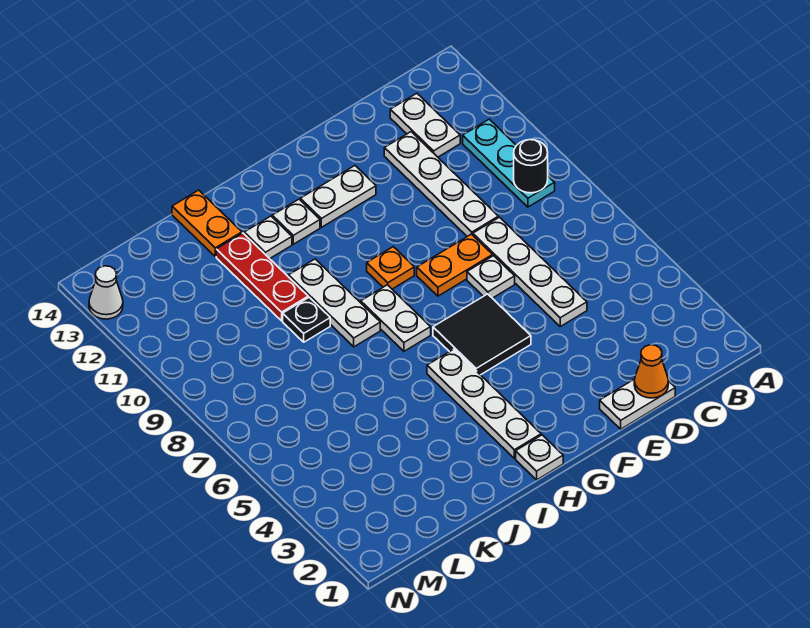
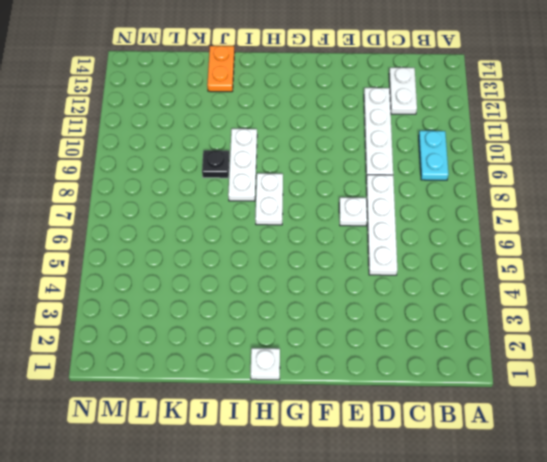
cyan 1x2 plate [419,131,448,180] -> cyan 1x3 plate [463,119,555,207]
none -> white 1x2 plate [600,379,675,429]
none -> orange 1x2 plate [417,234,493,296]
none -> black 2x2 tile [433,294,531,375]

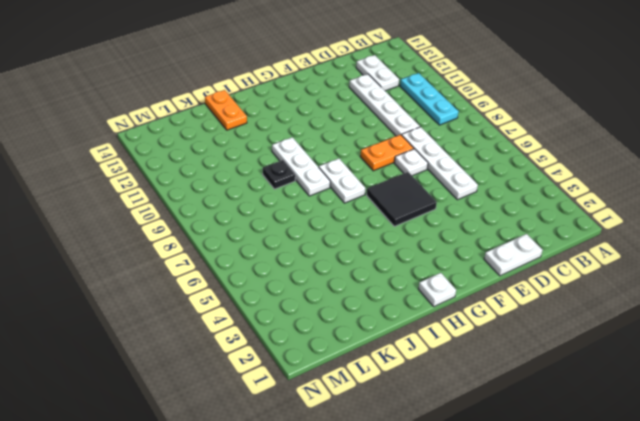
none -> white 1x2 plate [300,166,376,227]
none -> orange 1x1 plate [367,247,414,289]
none -> white 1x4 plate [427,349,541,459]

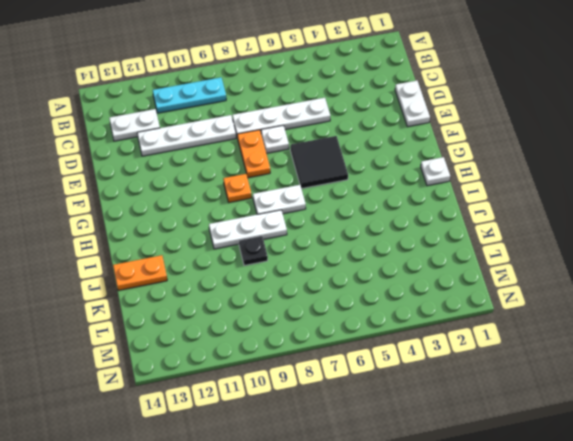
none -> white 1x2 plate [300,166,376,227]
none -> white 1x4 plate [427,349,541,459]
none -> white 1x1 plate [272,199,320,244]

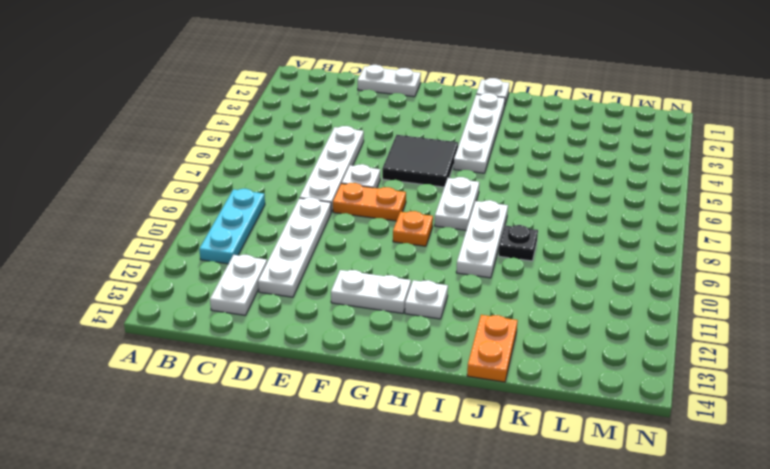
none -> white 1x1 plate [244,216,292,259]
none -> red 1x3 plate [216,233,308,321]
none -> white 1x1 cone [89,266,123,319]

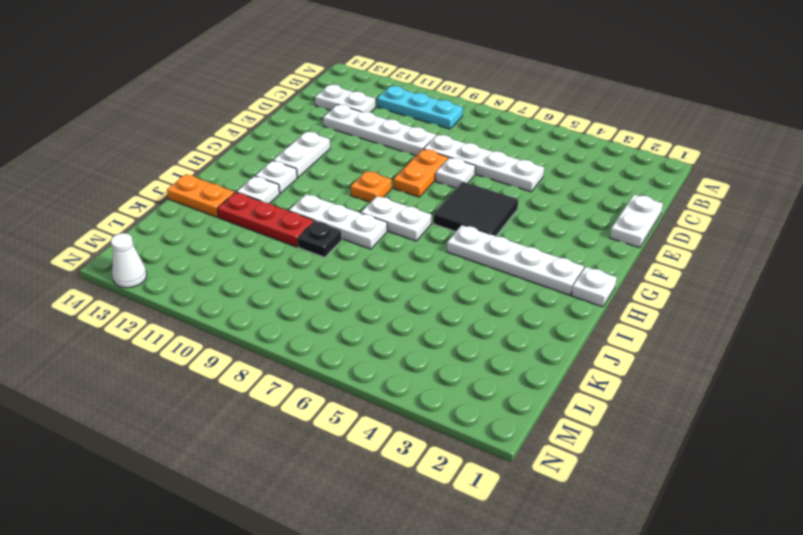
none -> black 1x1 round brick [514,140,548,193]
none -> orange 1x1 cone [634,345,668,398]

